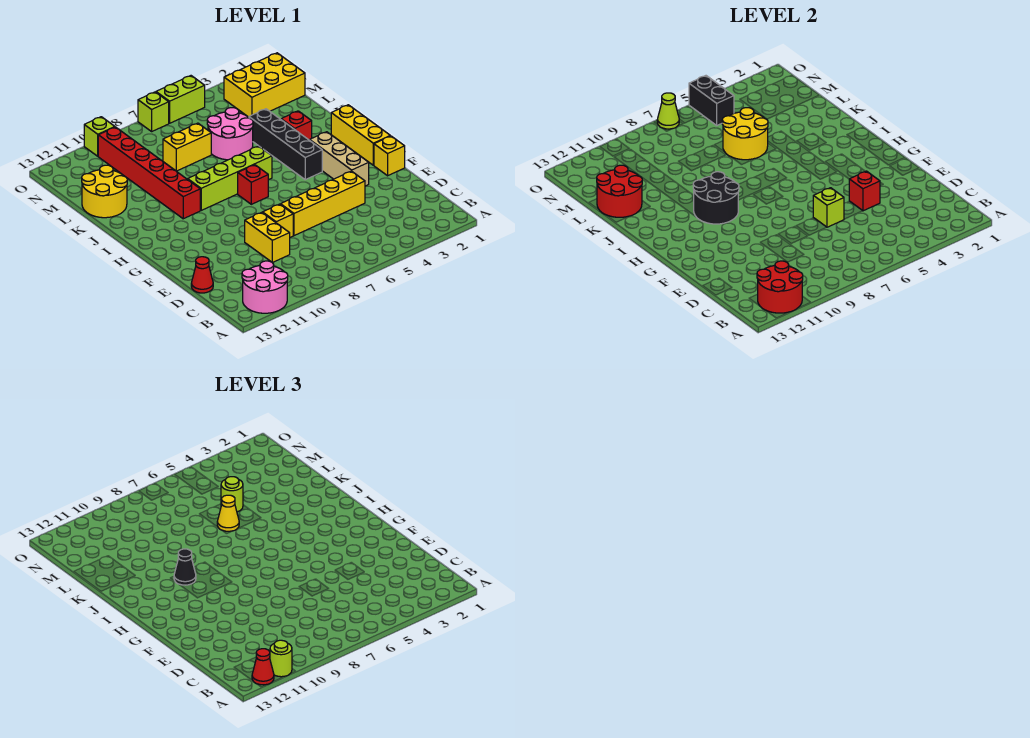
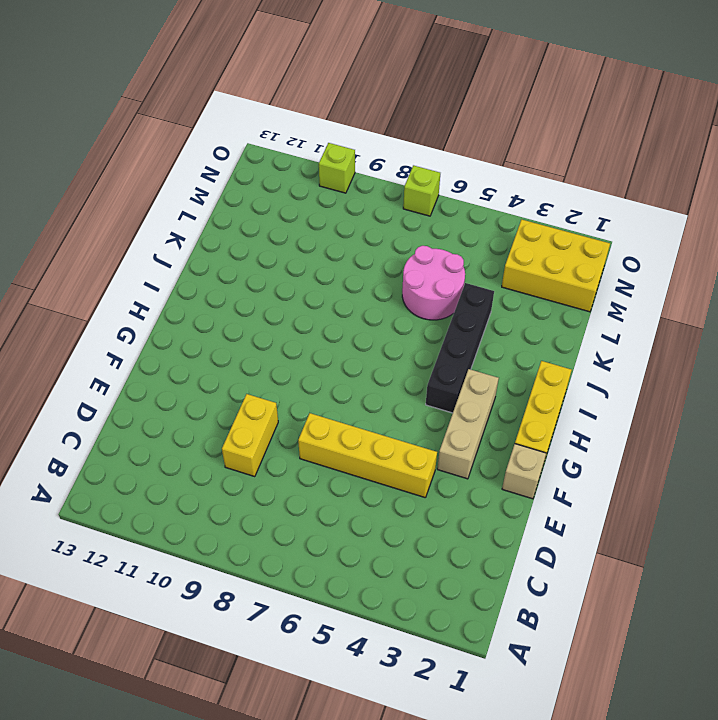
tan 1x1 brick [502,444,546,499] -> yellow 1x1 brick [374,136,405,176]
none -> pink 2x2 round brick [242,261,288,313]
none -> red 1x1 cone [191,257,213,293]
none -> yellow 1x1 brick [263,204,293,237]
none -> red 1x1 brick [238,165,268,204]

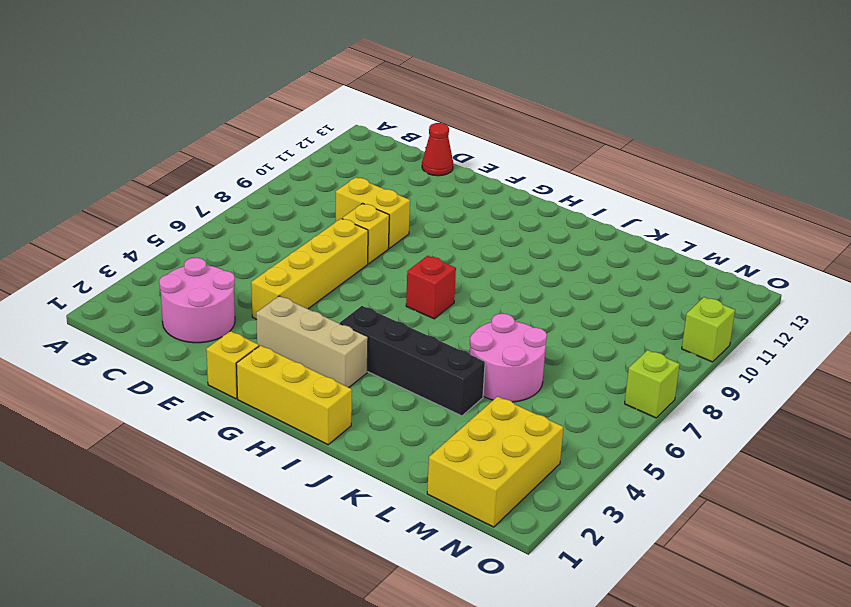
pink 2x2 round brick [159,258,235,343] -> pink 2x2 round brick moved to [242,261,288,313]
none -> lime 1x4 brick [188,146,272,210]
none -> red 1x6 brick [98,127,200,219]
none -> red 1x1 brick [281,111,312,140]
none -> yellow 2x2 round brick [82,165,127,218]

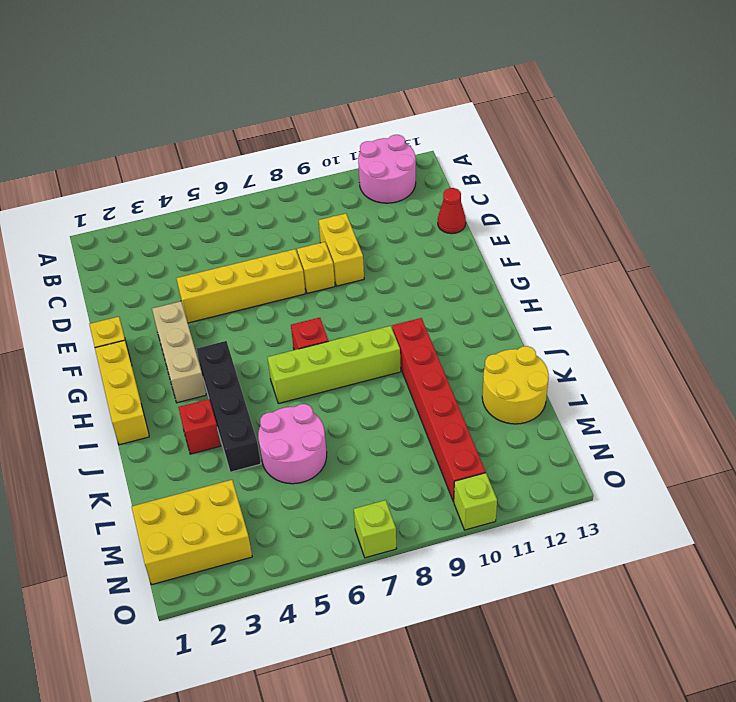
none -> yellow 1x2 brick [163,123,211,171]
none -> lime 1x2 brick [156,76,205,123]
none -> red 2x2 round brick [757,261,803,313]
none -> red 1x1 brick [849,171,880,211]

